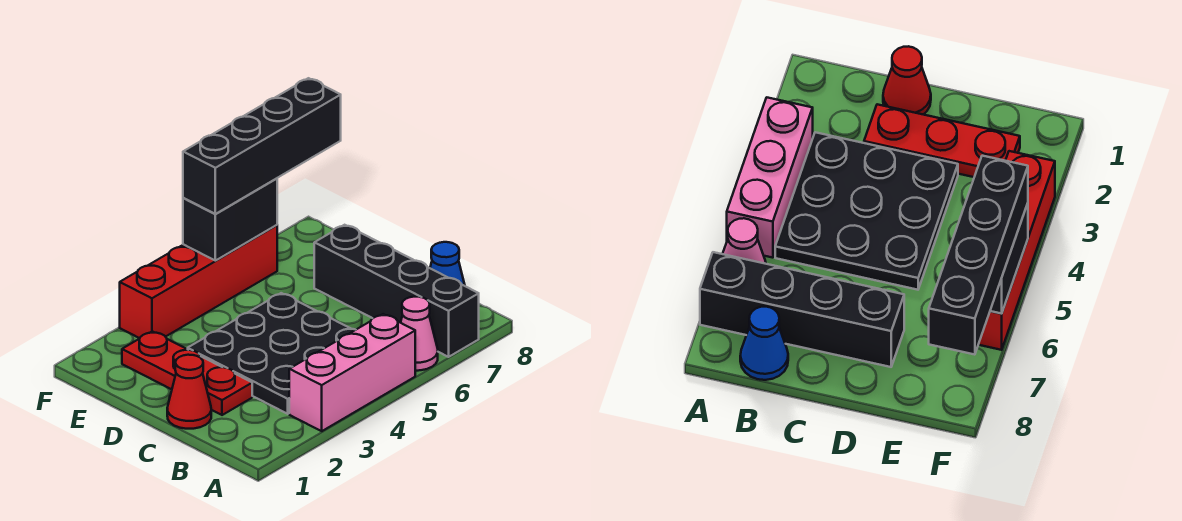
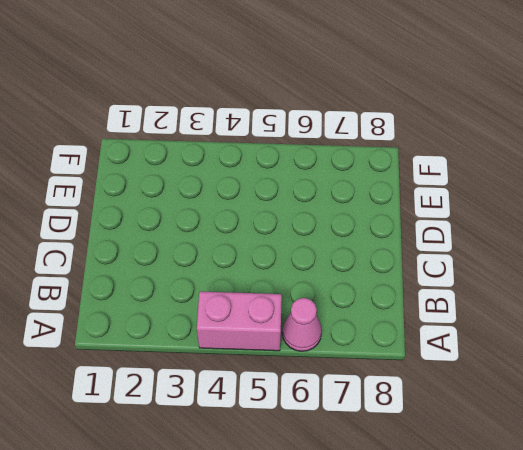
pink 1x2 brick [197,291,282,351] -> pink 1x3 brick [289,314,415,431]
none -> black 1x4 brick [314,225,479,357]
none -> black 3x3 plate [188,293,355,414]

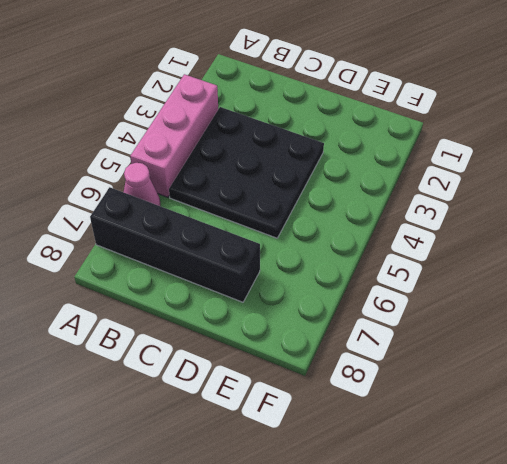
none -> blue 1x1 cone [430,242,465,286]
none -> red 1x1 cone [167,355,211,429]

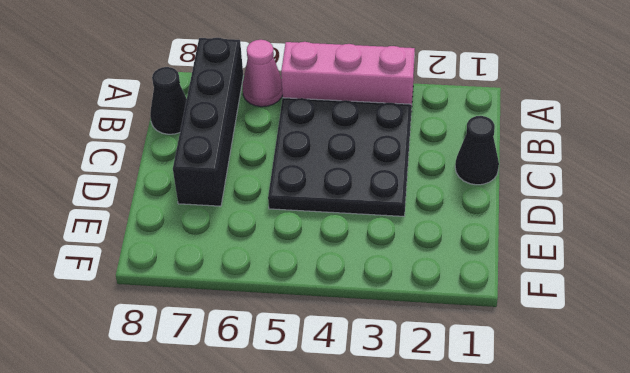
black 1x1 cone [150,67,187,134] -> blue 1x1 cone [430,242,465,286]
black 1x1 cone [455,116,499,185] -> red 1x1 cone [167,355,211,429]
none -> red 1x3 plate [122,331,252,415]
none -> red 1x4 brick [120,225,277,338]

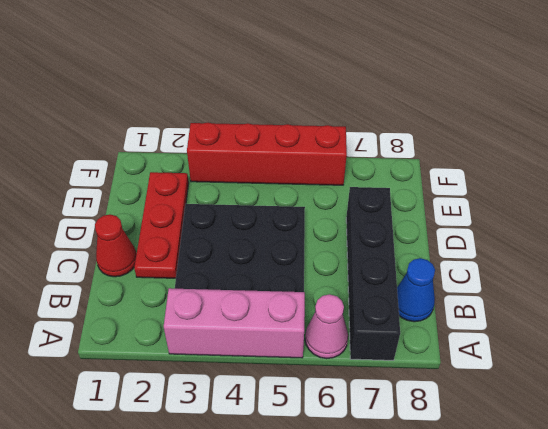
none -> black 1x2 brick [183,178,277,261]
none -> black 1x4 brick [183,78,341,214]

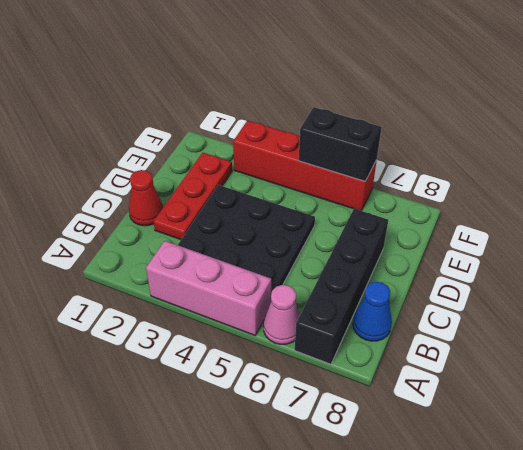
none -> black 1x4 brick [183,78,341,214]

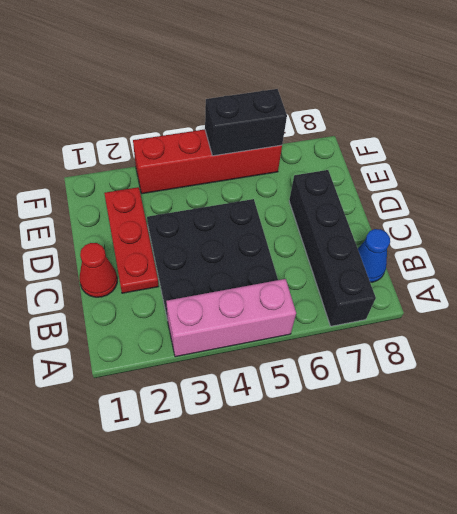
none -> pink 1x1 cone [401,297,438,371]
none -> black 1x4 brick [183,78,341,214]

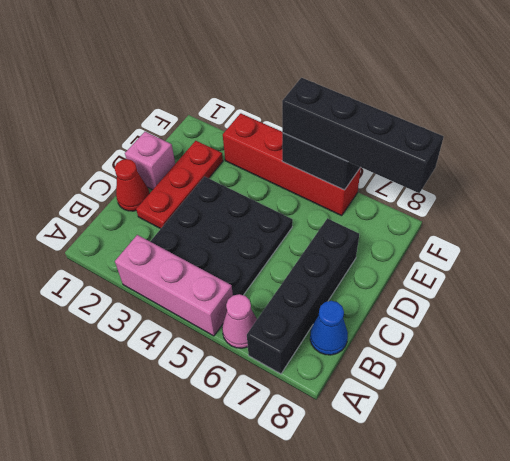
pink 1x1 brick [125,132,175,190] -> none

